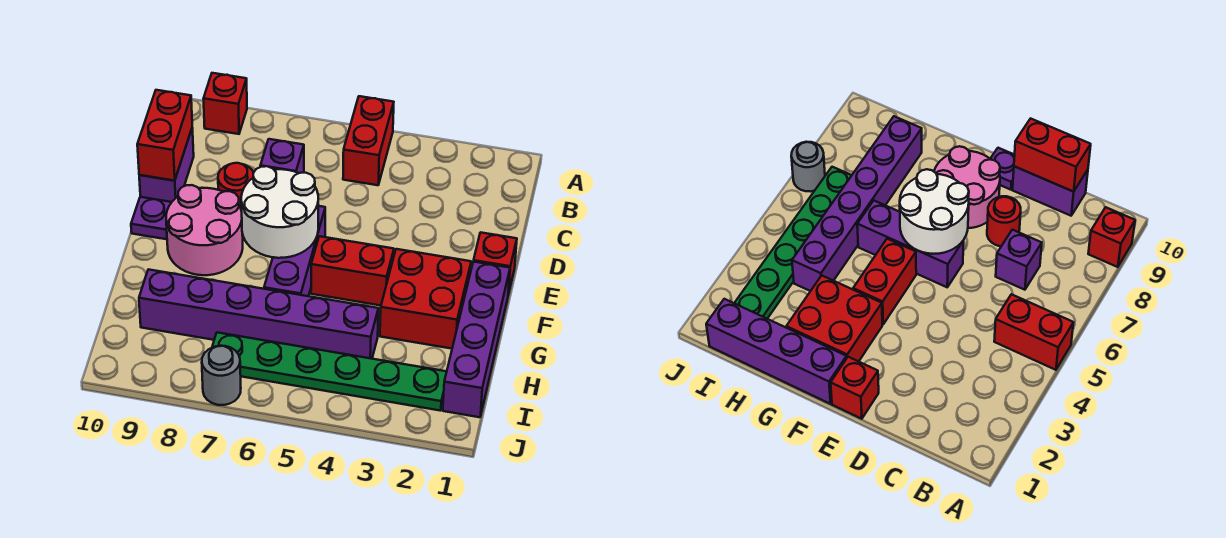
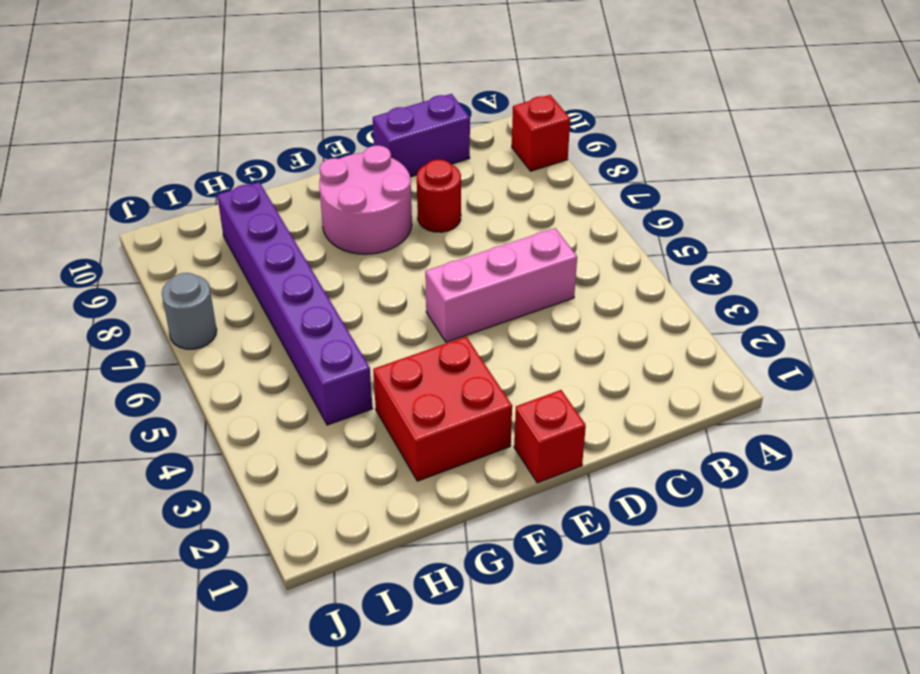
pink 1x3 brick [425,228,577,342] -> none
none -> red 1x2 brick [343,96,394,185]
none -> purple 1x1 brick [260,139,304,173]
none -> purple 1x3 brick [264,206,325,296]

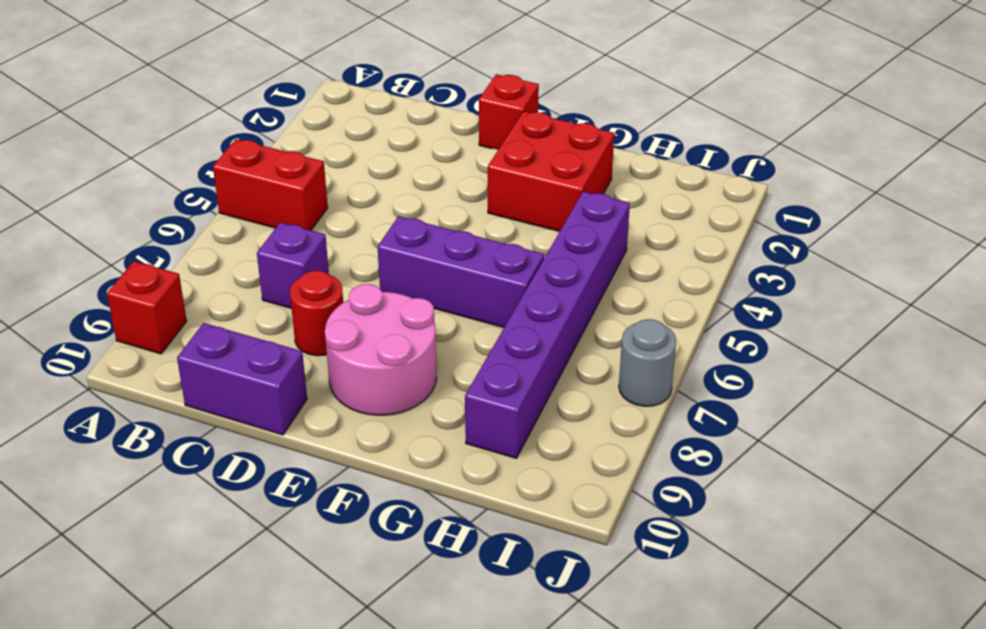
none -> purple 1x1 plate [131,197,172,239]
none -> purple 1x4 brick [443,262,510,417]
none -> red 1x2 brick [311,236,394,306]

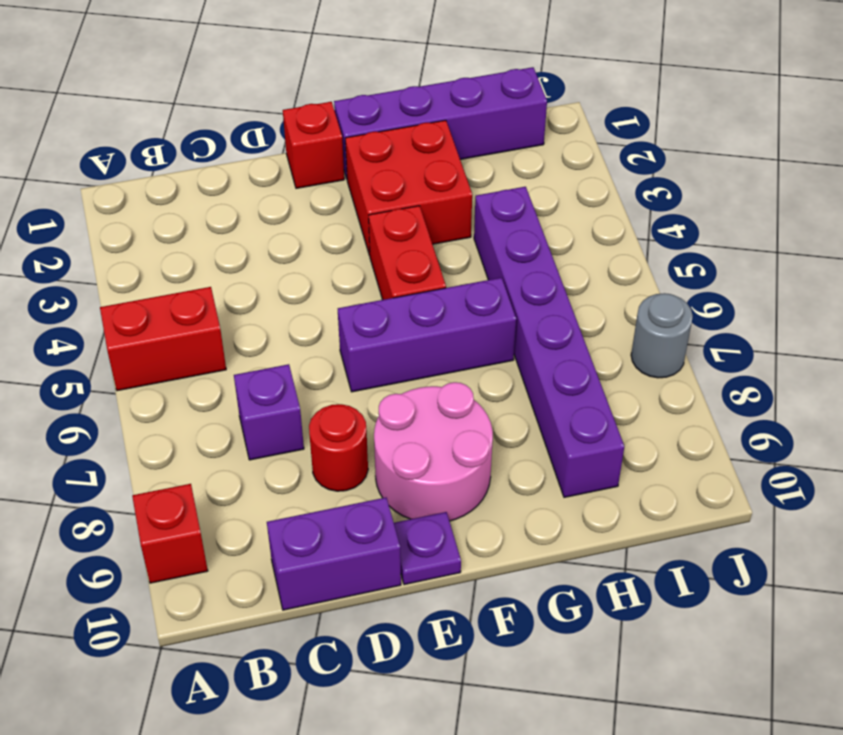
none -> green 1x6 plate [212,332,447,411]
none -> red 1x2 brick [137,90,192,181]
none -> white 2x2 round brick [241,166,318,258]

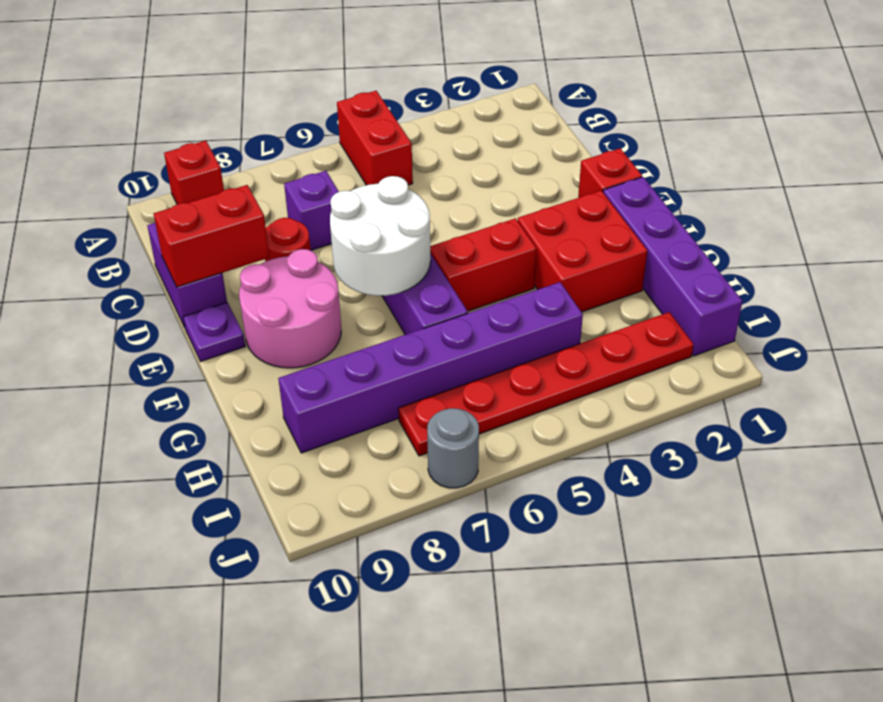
red 1x2 brick [154,185,269,287] -> red 1x2 brick turned to [137,90,192,181]
red 1x6 plate [398,312,694,456] -> green 1x6 plate [212,332,447,411]

